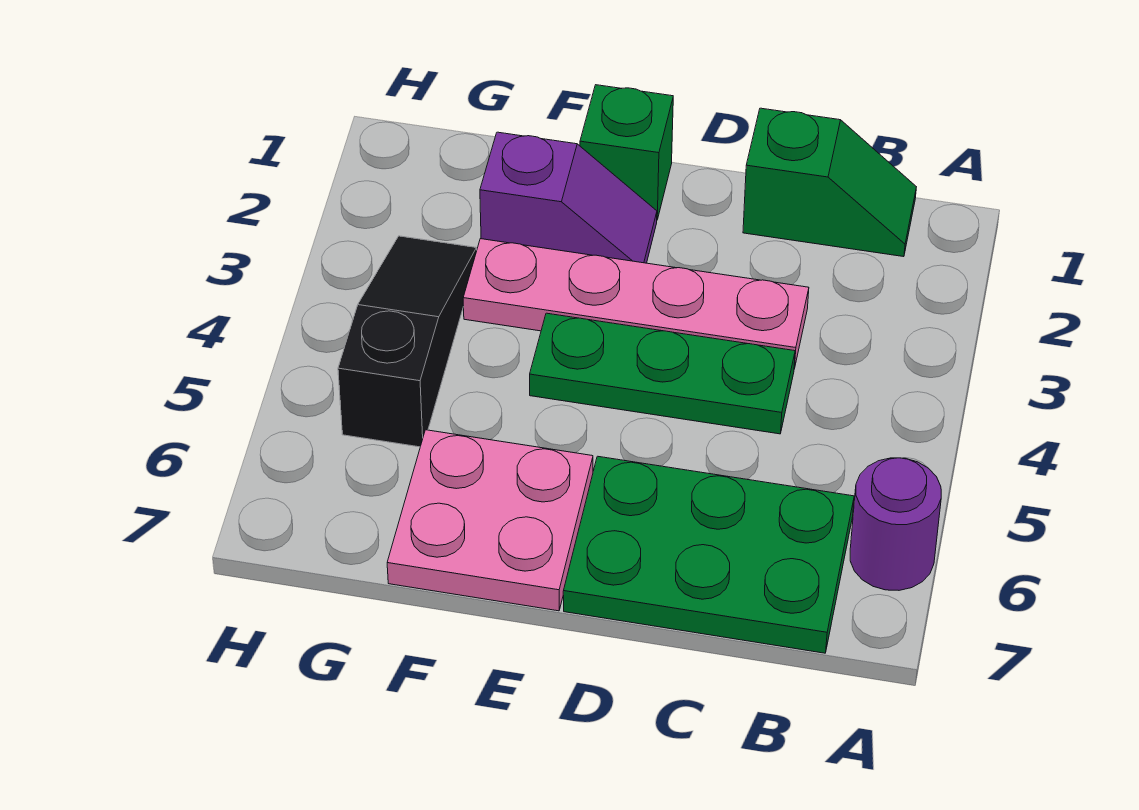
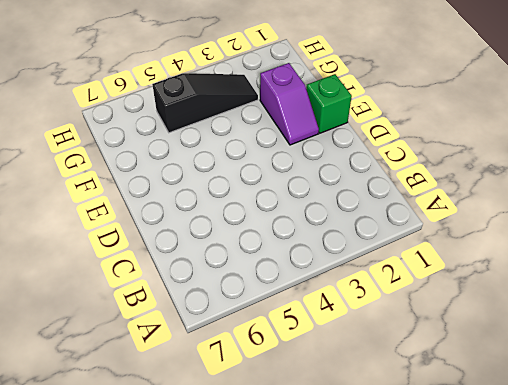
none -> purple 1x1 round brick [850,458,941,590]
none -> green 1x2 slope [743,108,916,257]

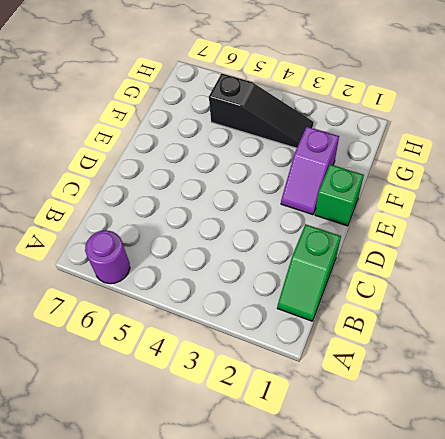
none -> green 2x3 plate [563,456,854,653]
none -> pink 1x4 plate [463,239,809,369]

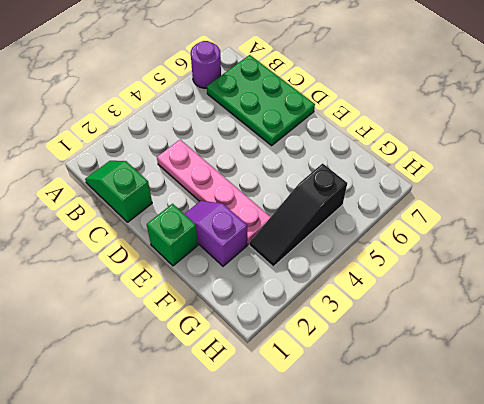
none -> green 1x3 plate [530,313,795,434]
none -> pink 2x2 plate [387,430,593,611]

